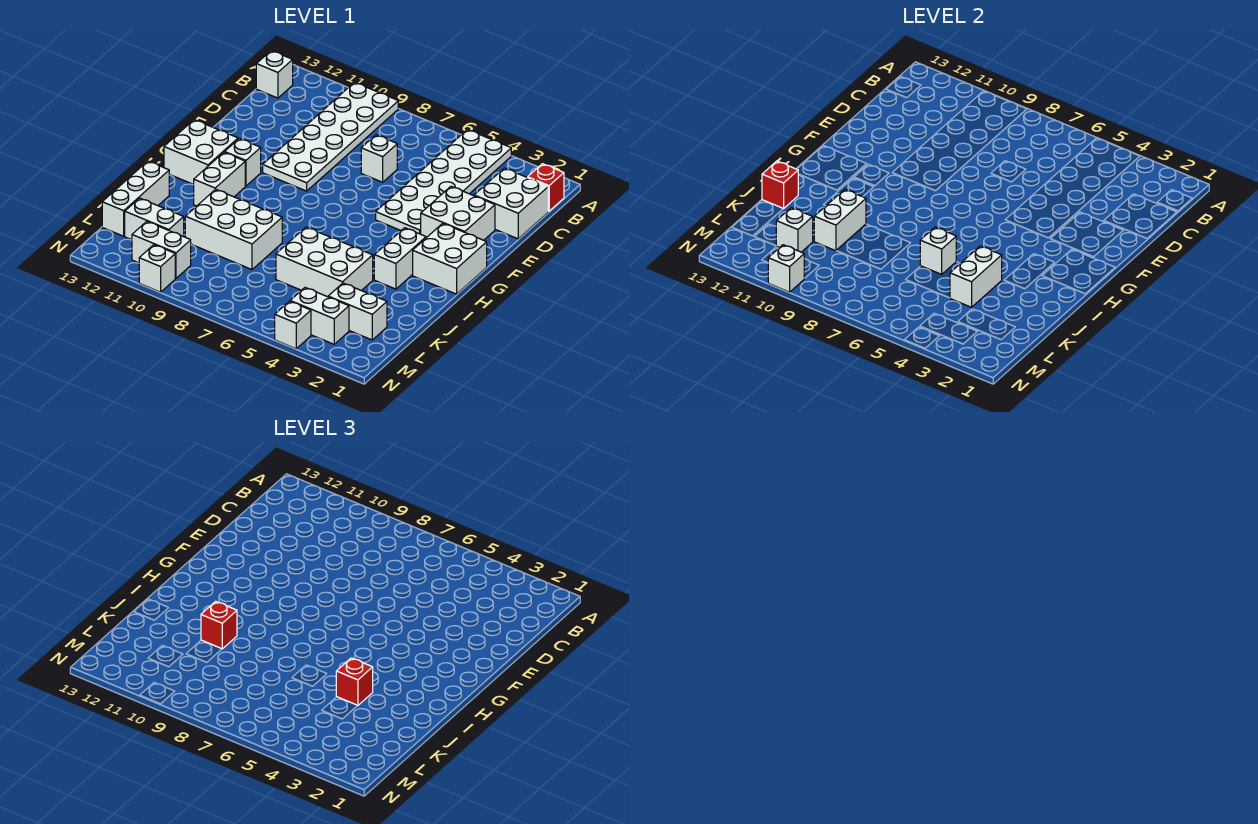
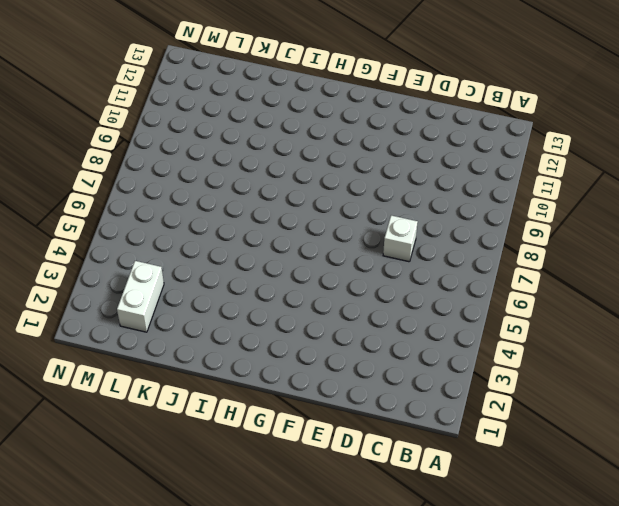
none -> white 2x6 plate [376,130,511,234]
none -> white 2x6 plate [263,82,398,191]
none -> red 1x1 brick [528,164,564,211]

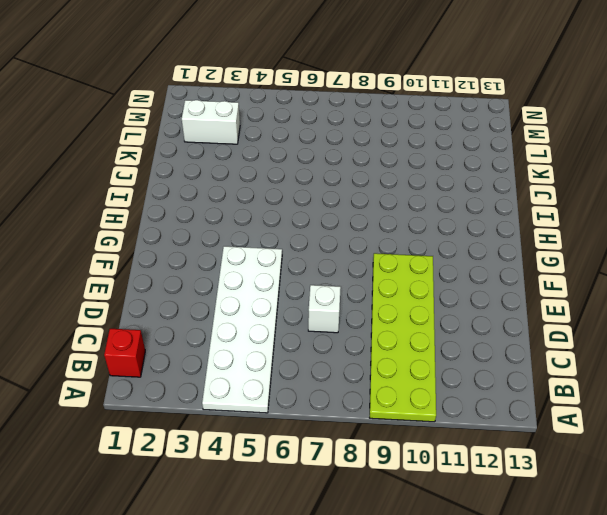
lime 2x6 plate [370,253,436,422] -> white 2x6 plate [263,82,398,191]
none -> white 1x1 brick [256,51,293,98]
none -> white 2x2 brick [474,168,548,239]
none -> white 2x2 brick [421,186,495,240]

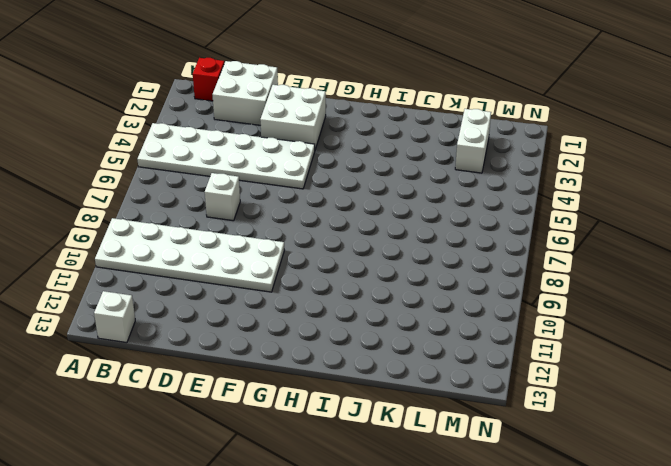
none -> white 2x2 brick [413,223,487,294]
none -> white 1x1 brick [225,138,261,186]
none -> white 2x2 brick [164,120,238,185]

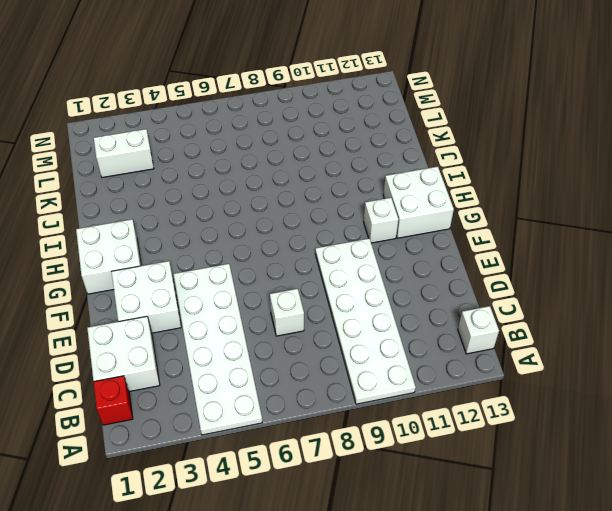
none -> white 1x2 brick [374,228,426,289]
none -> white 1x2 brick [194,152,245,206]
none -> white 2x3 brick [276,227,373,297]

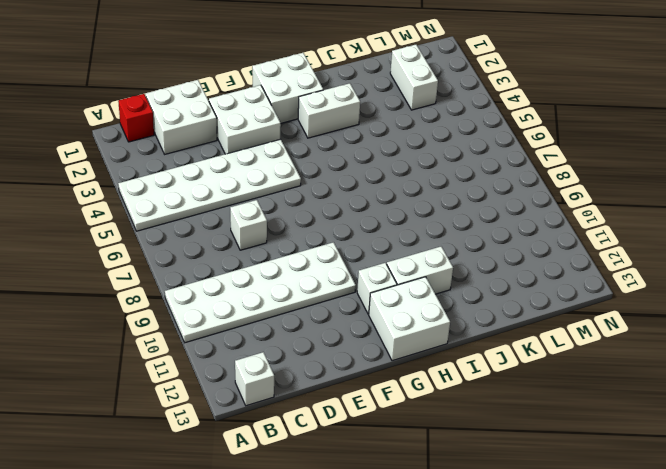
none -> white 2x3 brick [276,227,373,297]
none -> white 2x3 brick [185,189,282,270]
none -> white 1x3 brick [102,161,169,236]

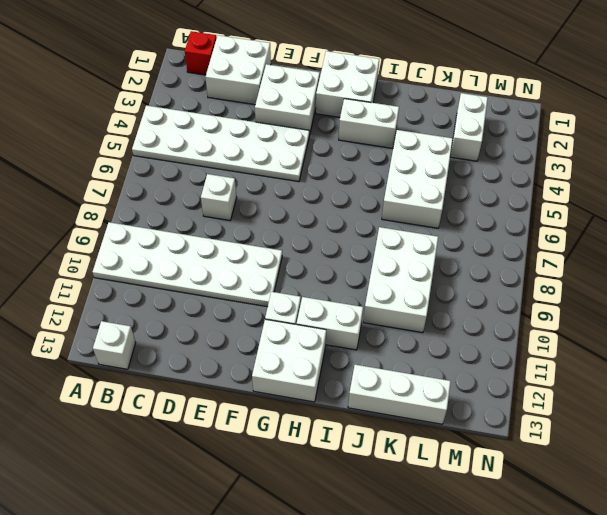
none -> white 1x2 brick [125,198,184,240]
none -> white 1x2 brick [290,288,349,344]
none -> white 1x2 brick [132,221,191,278]

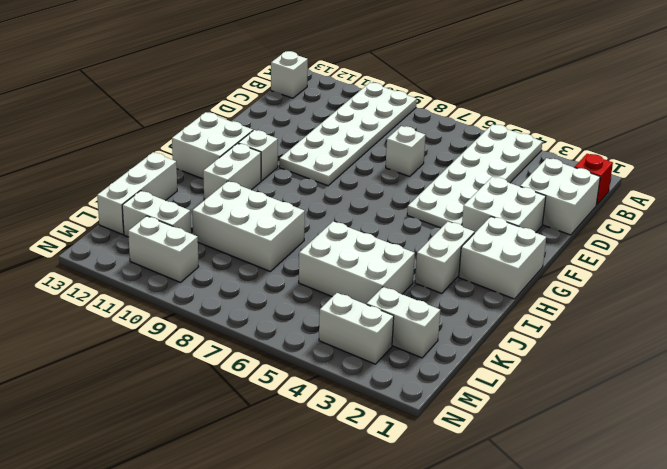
none -> white 1x1 brick [275,301,311,349]
none -> white 1x1 brick [139,245,175,292]
none -> white 1x2 brick [950,246,1002,307]

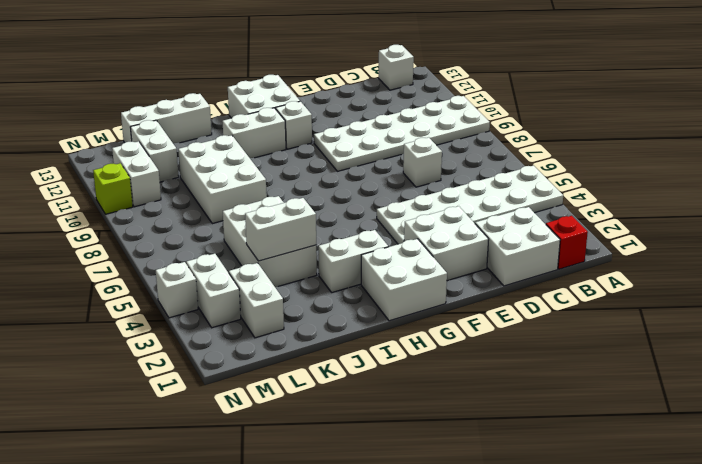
lime 1x1 brick [93,163,133,214] -> white 1x1 brick [139,245,175,292]
none -> white 1x1 brick [920,227,956,274]
none -> white 1x2 brick [814,189,866,251]
none -> red 1x1 brick [762,161,798,209]

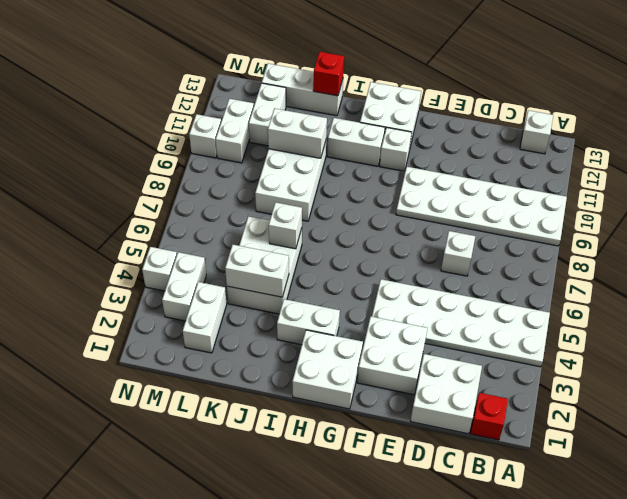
none -> white 1x1 brick [776,208,813,252]
none -> white 1x1 brick [768,245,804,292]
none -> red 1x1 brick [336,658,373,706]

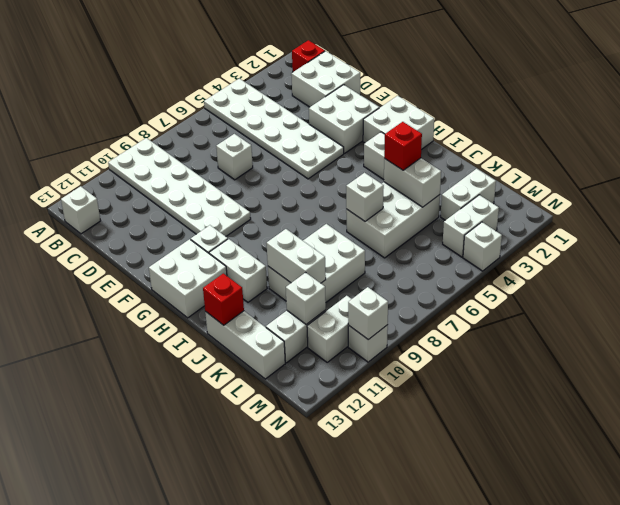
none -> red 1x1 brick [201,601,237,649]

